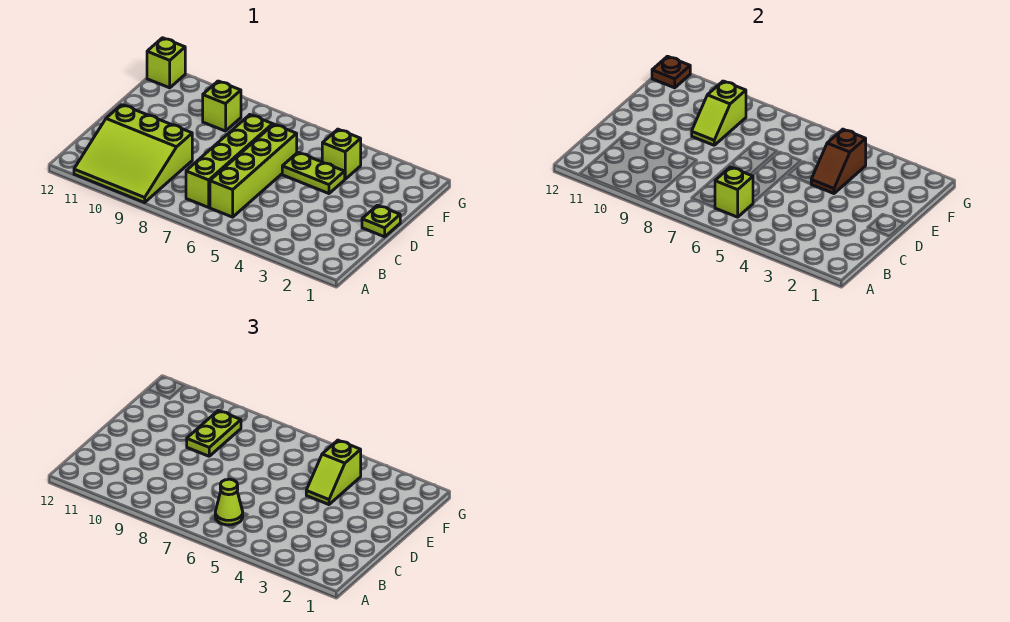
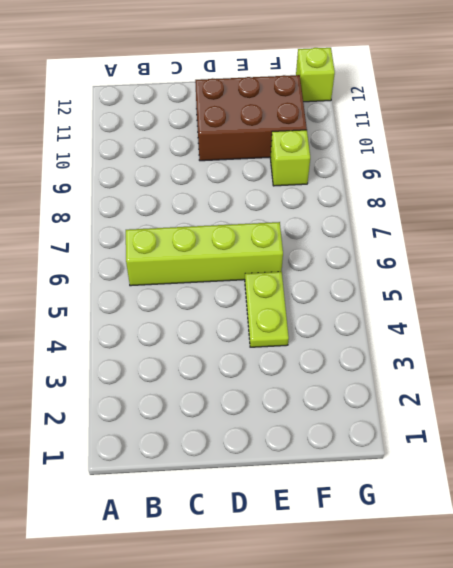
brown 2x3 brick [195,75,307,161] -> none
none -> lime 3x3 slope [74,105,192,202]
none -> lime 1x4 brick [186,115,273,207]
none -> lime 1x1 plate [362,205,400,237]

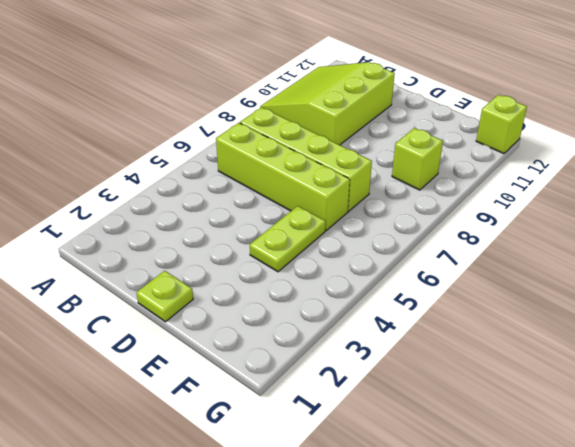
none -> lime 1x1 brick [322,129,361,179]
none -> lime 1x1 brick [715,167,753,217]
none -> brown 1x2 slope [811,129,866,194]

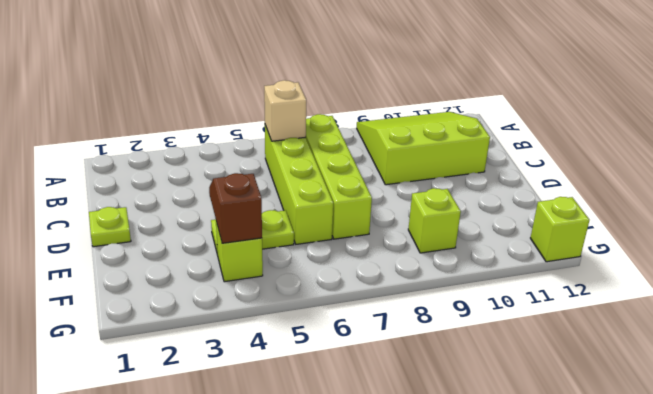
tan 1x1 brick [264,80,306,141] -> lime 1x1 brick [715,167,753,217]
none -> lime 1x2 slope [692,81,746,145]
none -> brown 1x1 plate [652,56,690,88]
none -> lime 1x1 cone [215,479,243,525]

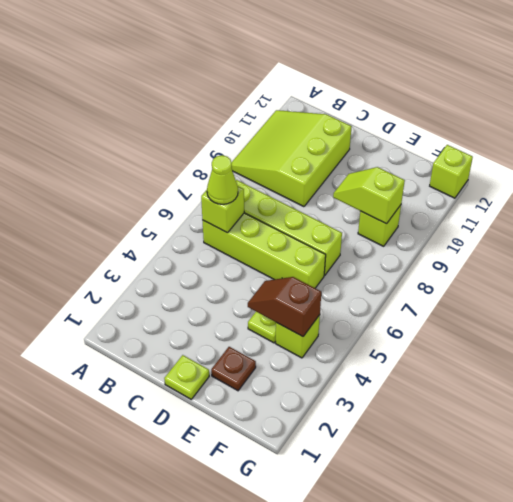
brown 1x1 plate [211,347,256,391] -> brown 1x1 plate moved to [652,56,690,88]
none -> lime 1x2 slope [306,440,361,505]
none -> lime 1x2 plate [187,411,241,456]

